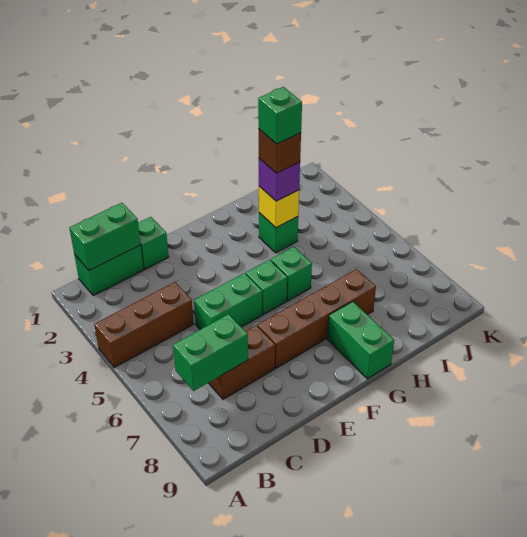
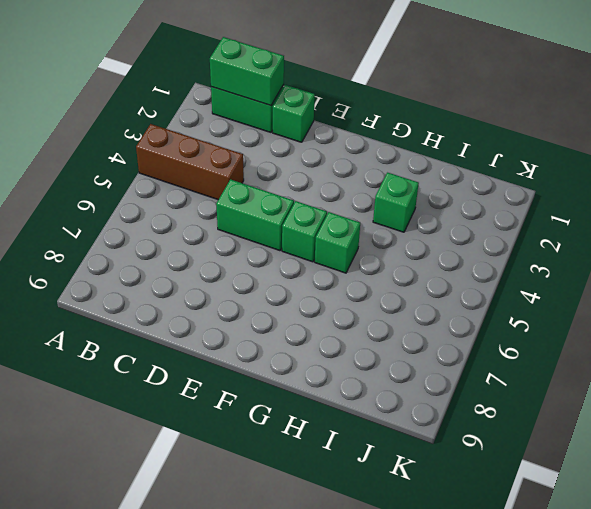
none -> brown 1x2 brick [209,325,275,399]
none -> brown 1x4 brick [258,269,376,368]
none -> green 1x2 brick [327,301,394,379]

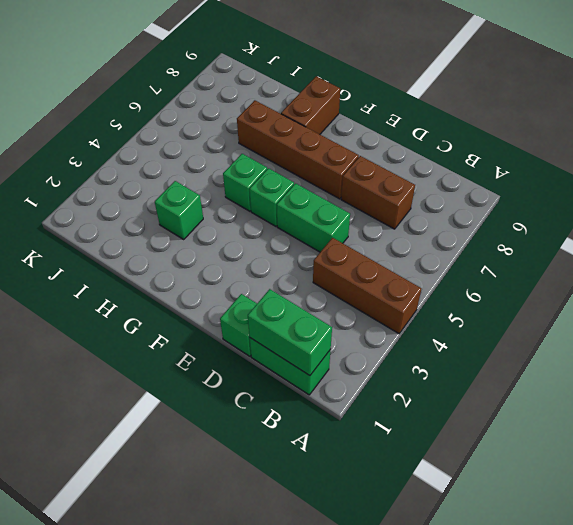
brown 1x2 brick [281,76,340,134] -> green 1x2 brick [327,301,394,379]
none -> green 1x2 brick [173,314,248,391]
none -> yellow 1x1 brick [259,186,299,228]
none -> purple 1x1 brick [259,159,300,201]

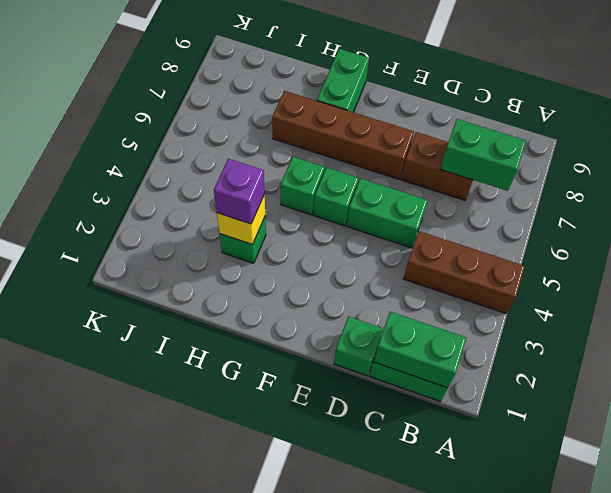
none -> brown 1x1 brick [259,129,301,173]
none -> green 1x1 brick [258,87,302,144]

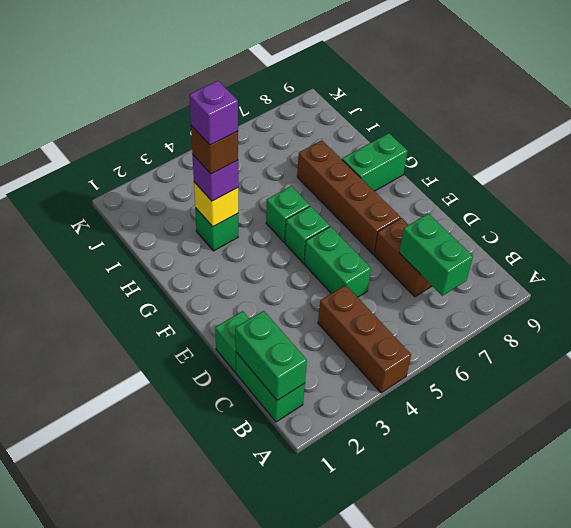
purple 1x1 brick [189,81,238,145] -> green 1x1 brick [258,87,302,144]

